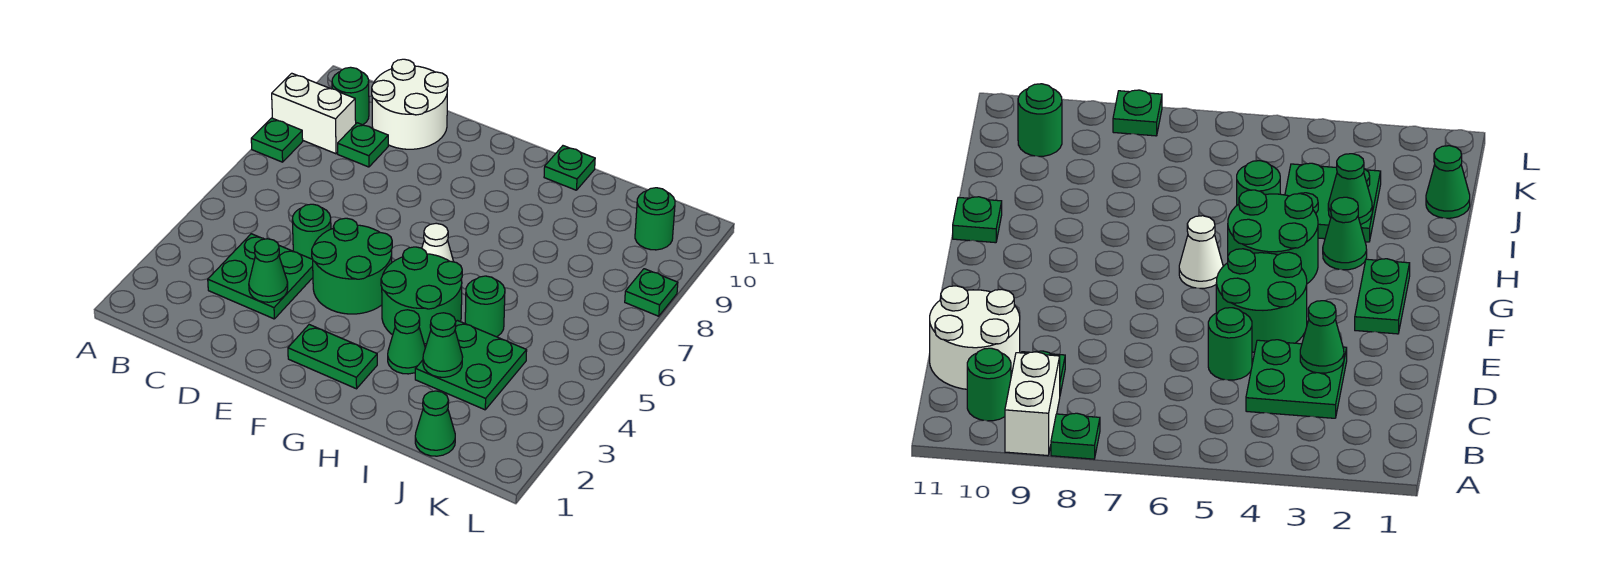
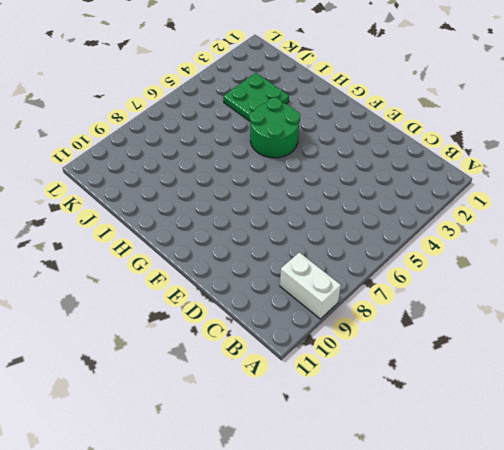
none -> green 1x1 plate [251,118,303,162]
none -> green 1x1 round brick [332,67,369,125]
none -> green 2x2 plate [208,234,313,319]

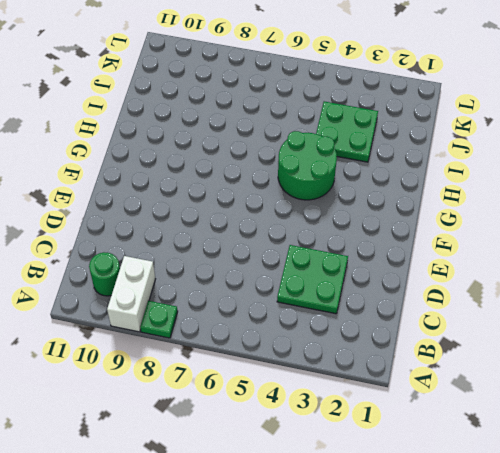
none -> green 1x1 plate [338,123,388,167]
none -> white 2x2 round brick [372,59,448,149]
none -> green 1x1 round brick [292,204,331,259]

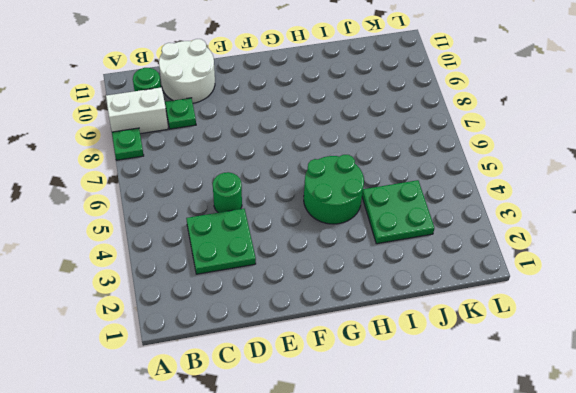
none -> green 2x2 round brick [312,218,392,314]
none -> green 1x2 plate [288,325,377,389]
none -> white 1x1 cone [422,223,454,262]

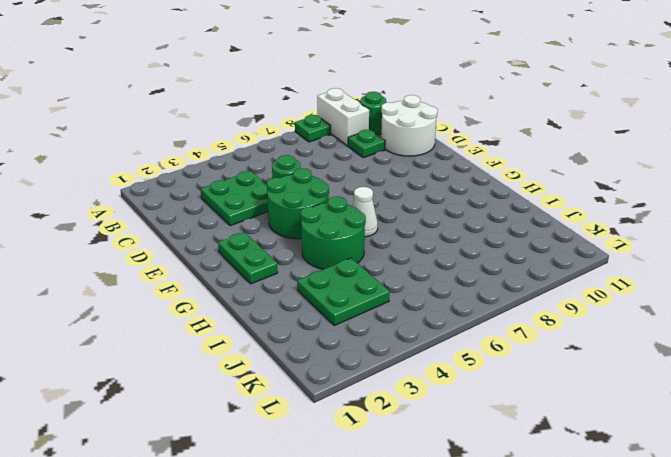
none -> green 1x1 cone [388,310,425,374]
none -> green 1x1 plate [544,146,595,190]
none -> green 1x1 round brick [465,276,505,337]

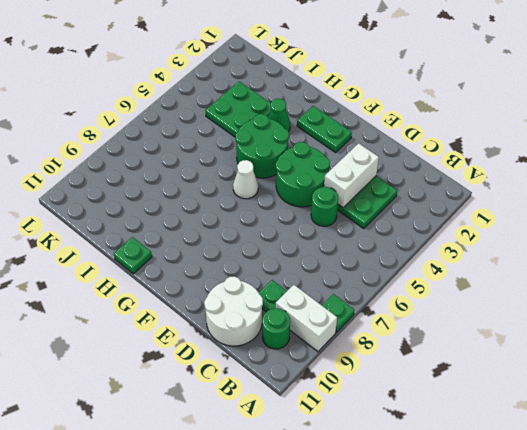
white 1x2 brick [324,143,379,207] -> green 1x1 cone [249,239,288,302]
none -> green 1x1 round brick [465,276,505,337]
none -> green 1x1 cone [415,391,455,456]
none -> green 1x1 round brick [635,188,675,250]

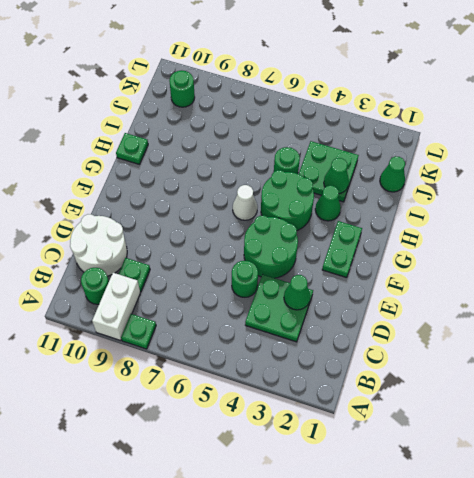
none -> green 1x1 plate [625,269,678,316]

